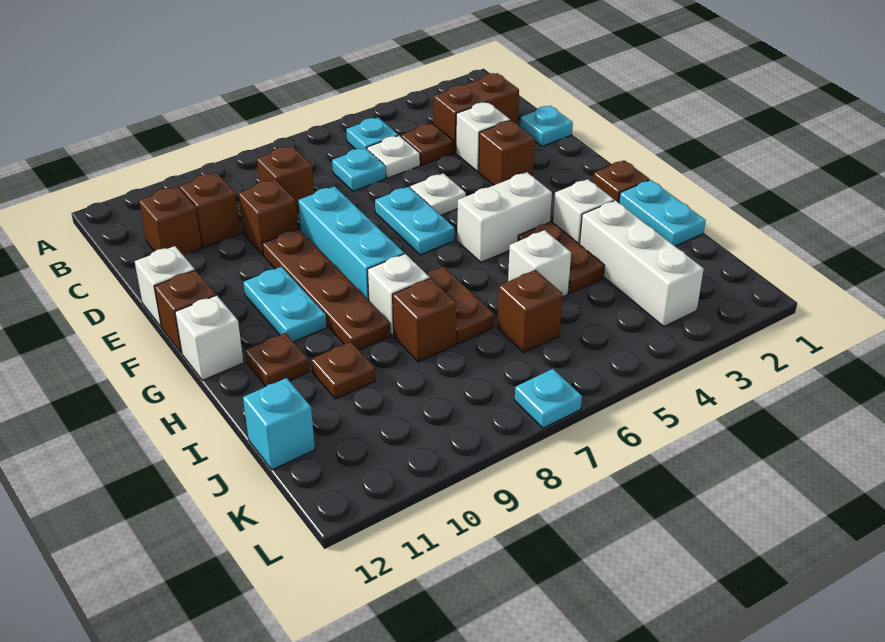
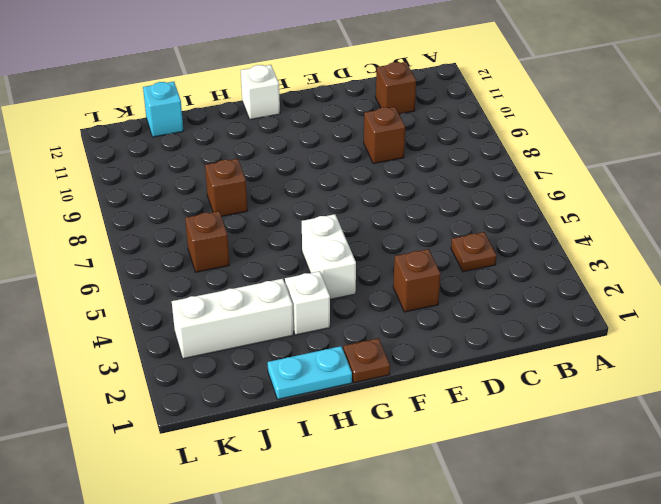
none -> cyan 1x1 plate [346,118,398,149]
none -> brown 1x2 brick [434,73,519,153]
none -> white 1x1 plate [367,135,420,178]
none -> cyan 1x1 plate [332,148,386,191]

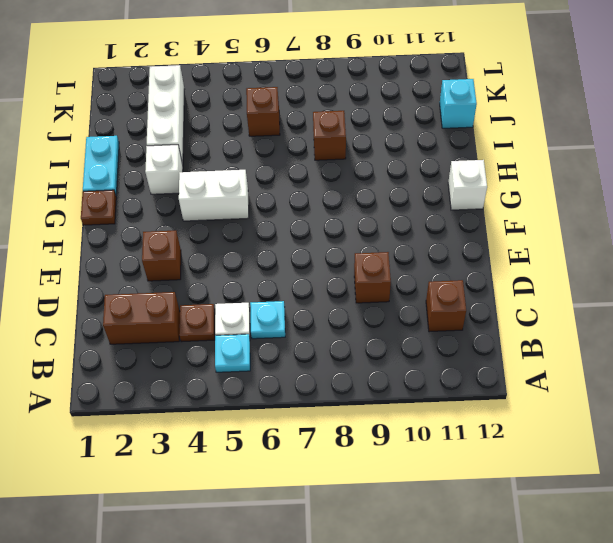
none -> brown 1x1 brick [257,146,314,212]
none -> brown 1x1 brick [179,173,241,248]
none -> cyan 1x1 plate [520,106,573,146]
none -> white 1x1 brick [456,102,510,171]

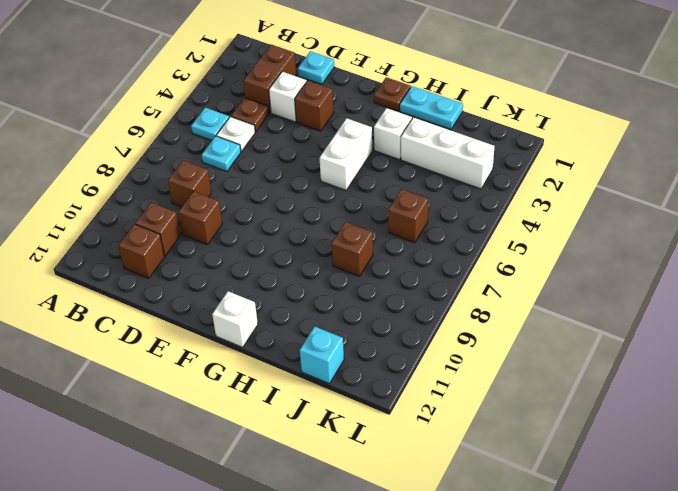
none -> white 1x1 plate [410,173,466,215]
none -> cyan 1x2 plate [375,187,455,255]
none -> cyan 1x3 brick [298,186,404,300]
none -> brown 1x4 plate [262,229,391,350]

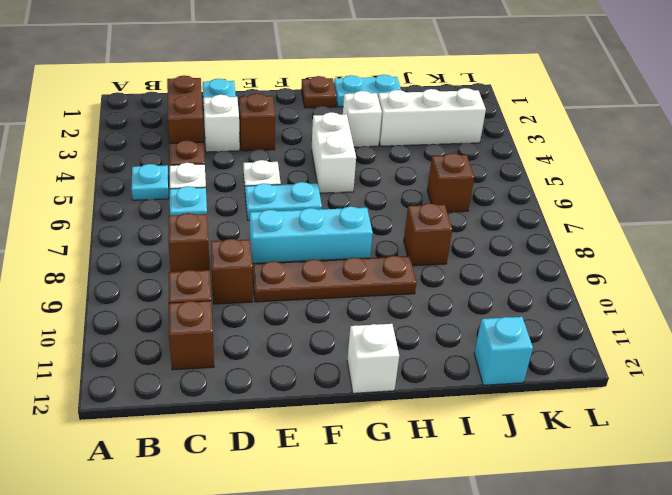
none -> white 1x1 brick [135,246,195,327]
none -> cyan 1x2 plate [243,267,327,342]
none -> brown 1x1 brick [154,270,216,353]
none -> brown 1x2 plate [518,221,605,293]

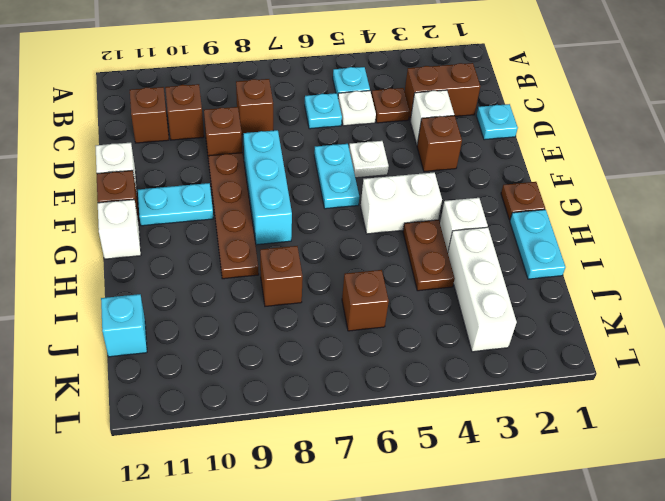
cyan 1x2 plate [138,183,213,226] -> cyan 1x2 plate turned to [243,267,327,342]
none -> brown 1x2 plate [426,267,495,344]
none -> white 1x1 brick [367,254,430,335]
none -> brown 1x1 plate [245,333,309,386]
none -> white 1x1 brick [508,230,571,297]

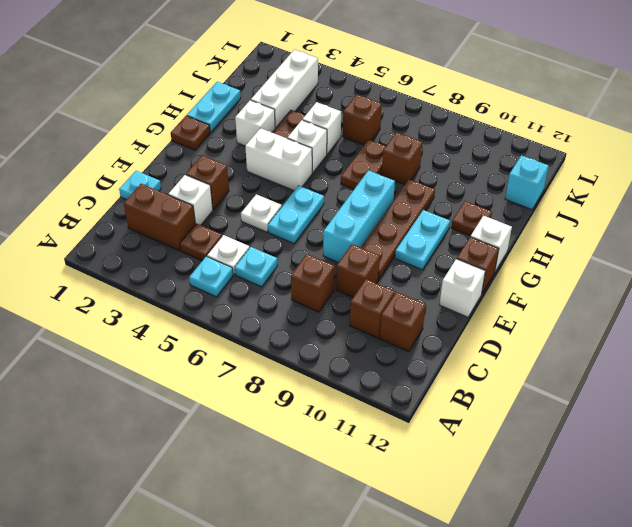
white 1x1 brick [287,120,327,173] -> white 1x1 brick moved to [367,254,430,335]
none -> brown 1x1 plate [311,342,375,399]
none -> cyan 1x1 plate [515,369,582,428]

